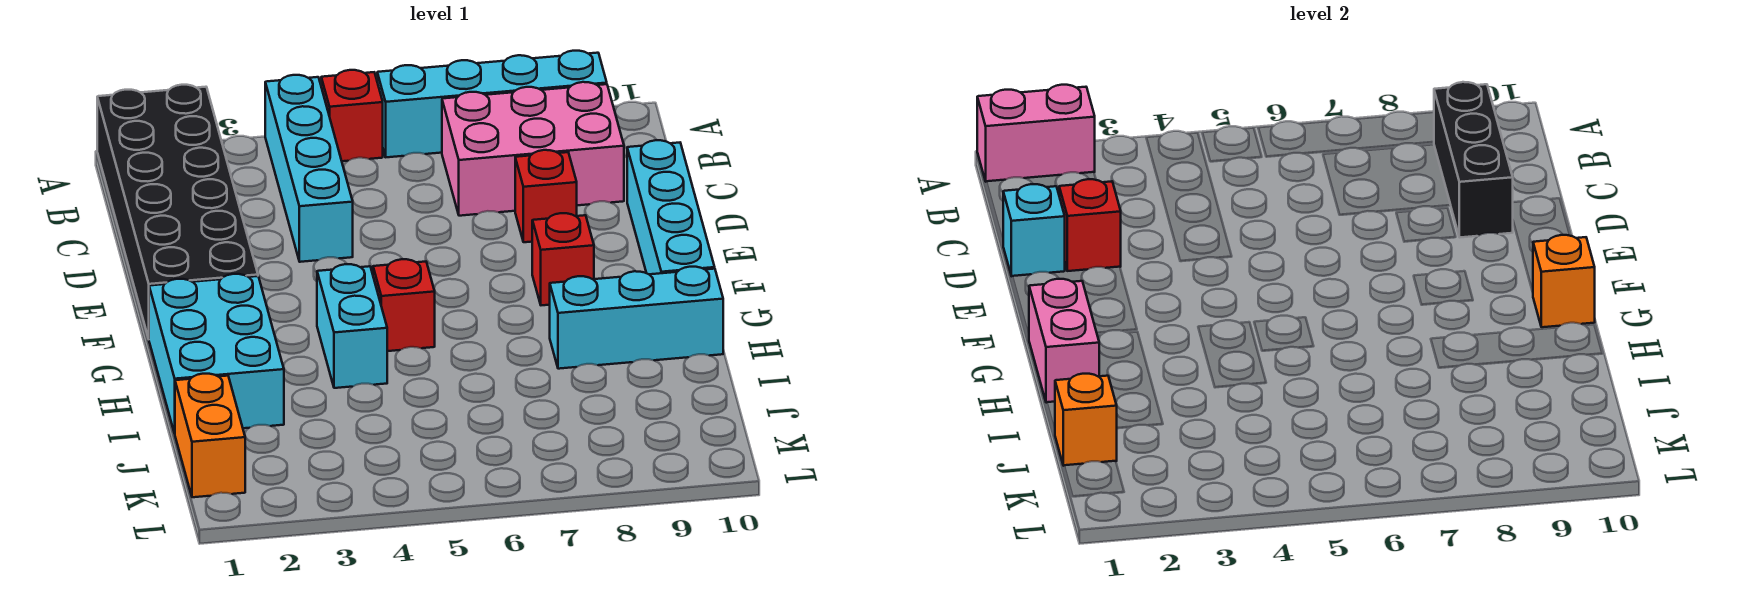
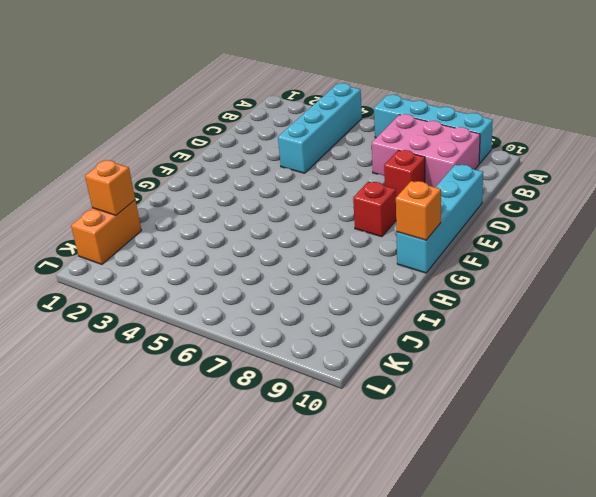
none -> black 2x6 brick [97,85,258,339]
none -> red 1x1 brick [321,70,383,161]
none -> cyan 2x3 brick [149,274,284,433]

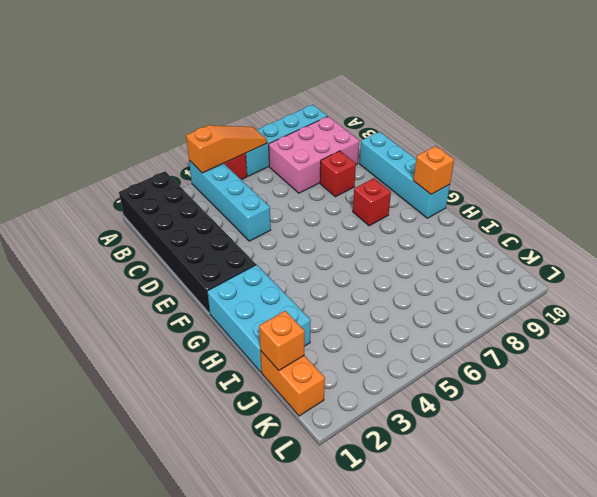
orange 1x3 slope [186,125,267,173] -> none
none -> cyan 1x2 brick [317,264,387,388]
none -> red 1x1 brick [373,259,435,351]
none -> cyan 1x3 brick [550,267,723,369]

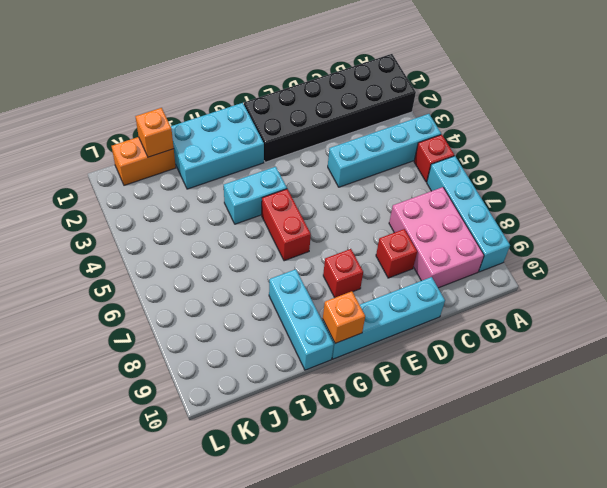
red 1x2 brick [262,189,311,261] -> red 1x1 brick [373,259,435,351]
none -> pink 1x2 brick [977,85,1095,182]
none -> black 1x3 brick [1434,82,1513,237]
none -> cyan 1x1 brick [1003,184,1065,276]

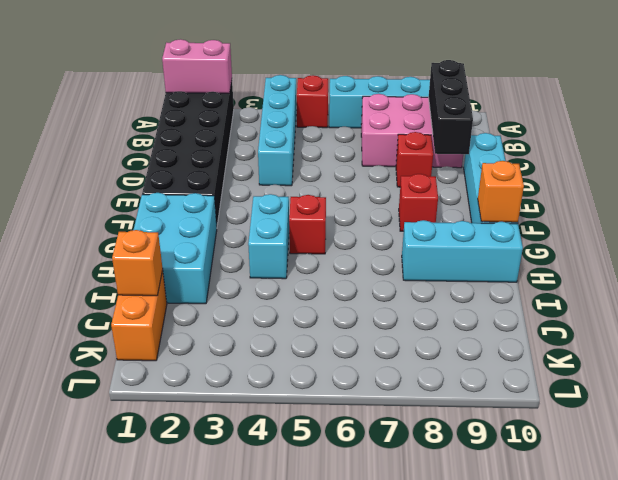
none -> cyan 1x1 brick [1003,184,1065,276]
none -> red 1x1 brick [1059,179,1121,271]
none -> pink 1x2 brick [1029,279,1099,403]

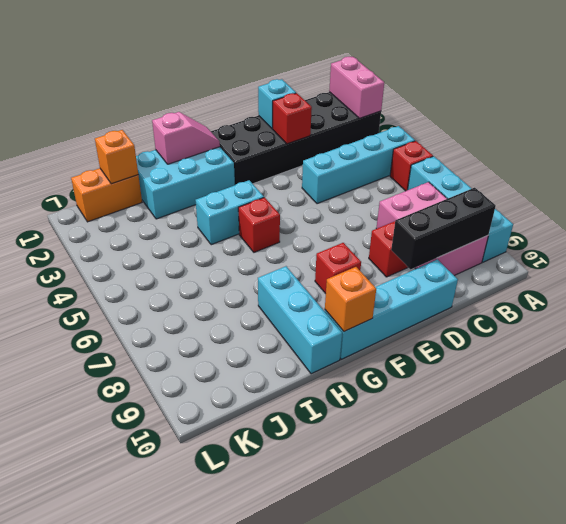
pink 1x2 slope [152,112,220,164] -> pink 1x2 brick [1029,279,1099,403]

